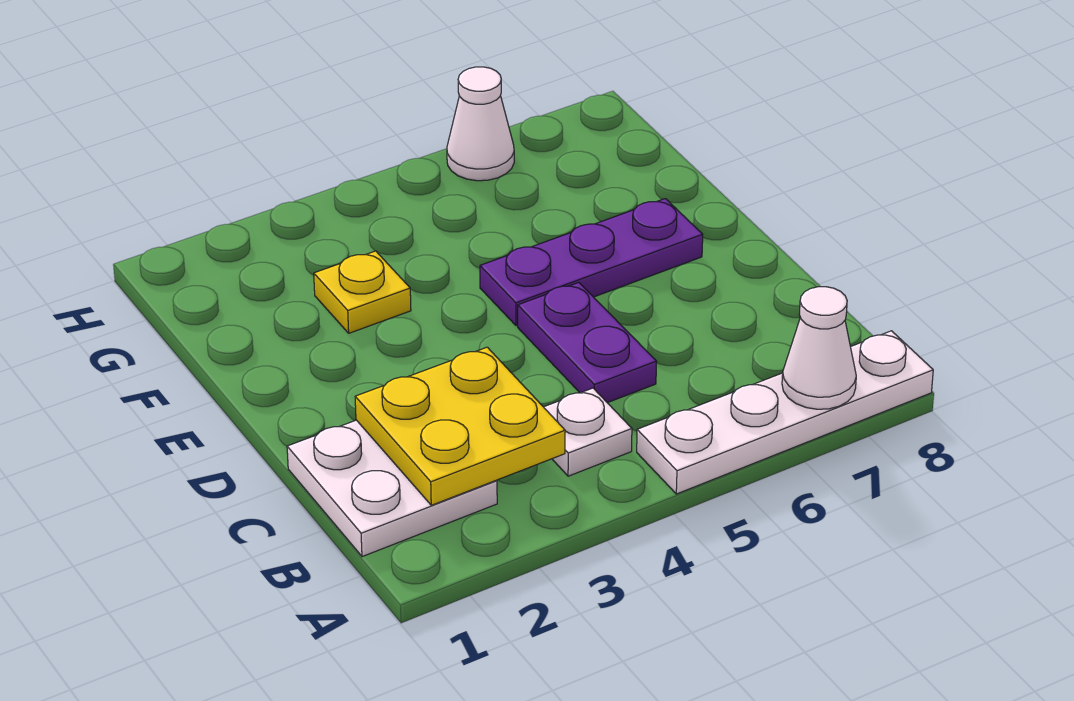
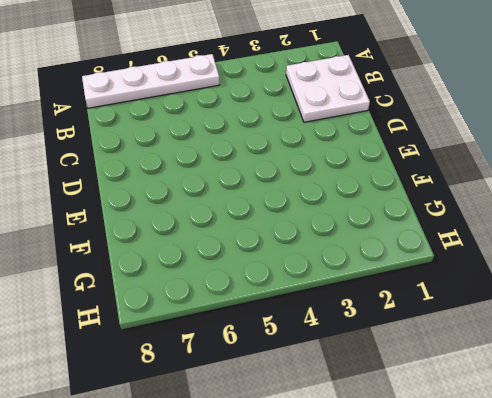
none -> white 1x1 plate [544,388,632,476]
none -> purple 1x2 plate [518,283,657,403]

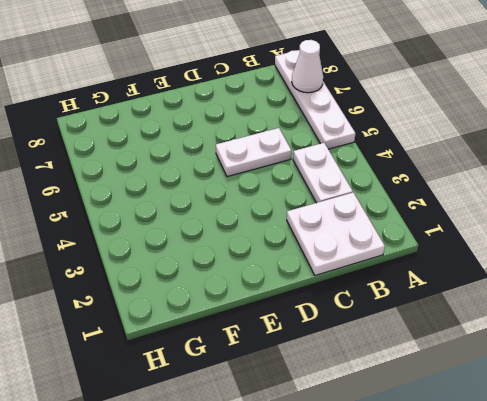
white 1x2 plate [293,143,353,203] -> white 1x1 plate [544,388,632,476]
white 1x2 plate [216,128,291,177] -> purple 1x2 plate [518,283,657,403]
none -> purple 1x3 plate [480,199,703,326]
none -> yellow 1x1 plate [314,251,411,333]

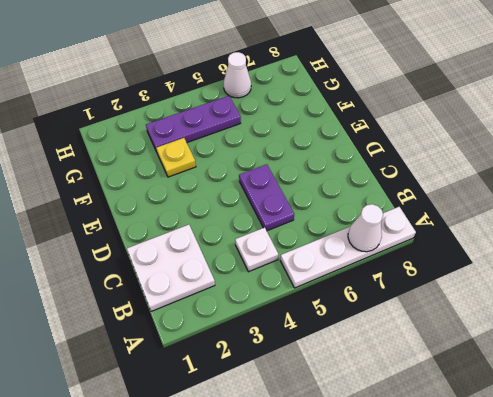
purple 1x3 plate [146,96,241,152] -> purple 1x3 plate moved to [480,199,703,326]
none -> yellow 2x2 plate [355,347,565,505]

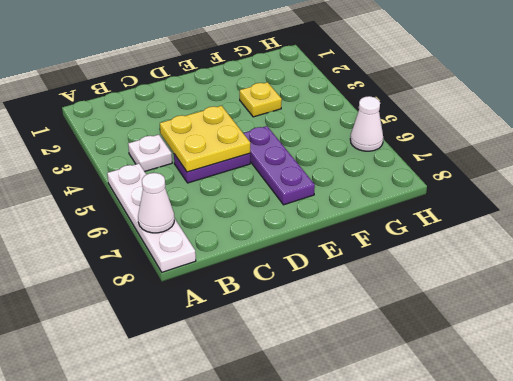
yellow 2x2 plate [160,106,250,172] -> yellow 2x2 plate moved to [355,347,565,505]
none -> white 2x2 plate [287,420,497,557]

